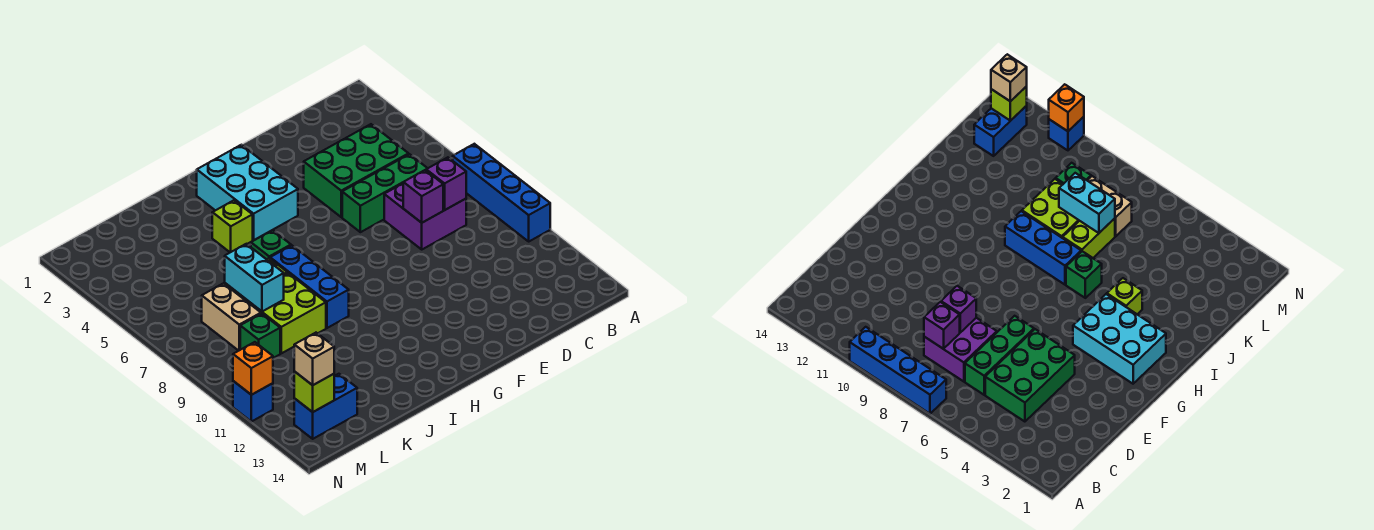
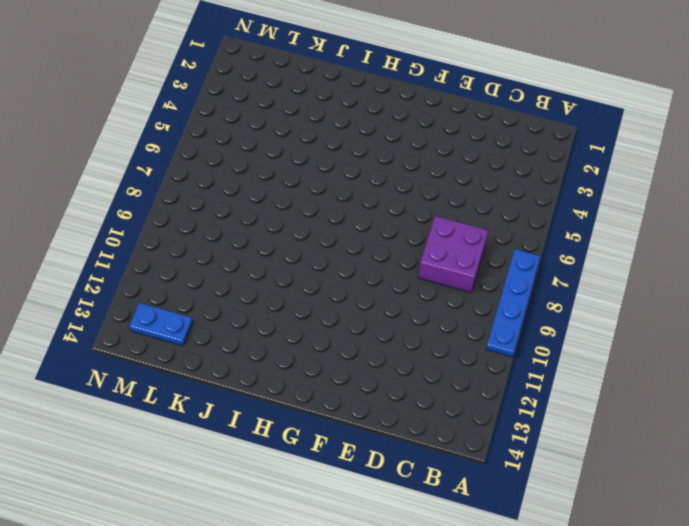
blue 1x4 plate [486,249,540,357] -> blue 1x4 brick [453,144,550,241]
blue 1x2 plate [129,303,193,346] -> blue 1x2 brick [294,374,357,439]
none -> green 2x3 brick [304,124,409,217]
none -> green 1x3 brick [342,154,428,232]
none -> cyan 2x3 brick [197,145,298,240]

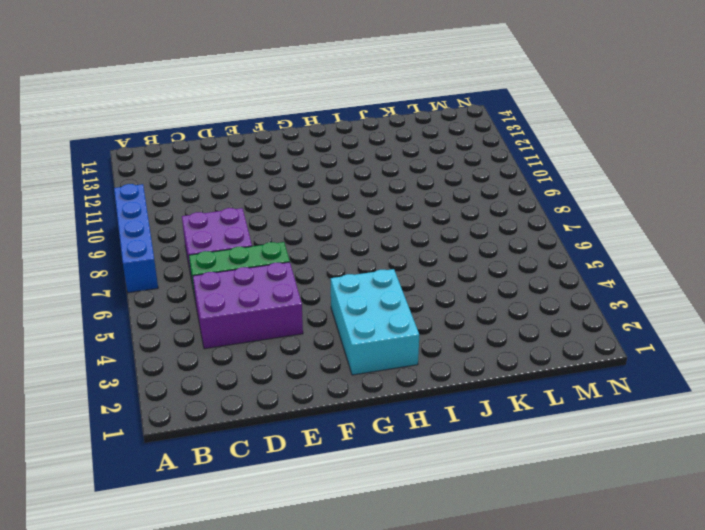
purple 2x3 brick [193,262,303,349] -> green 2x3 brick [304,124,409,217]
none -> lime 1x1 brick [212,200,253,252]
none -> green 1x1 brick [251,230,291,259]
none -> blue 1x3 brick [270,245,349,328]

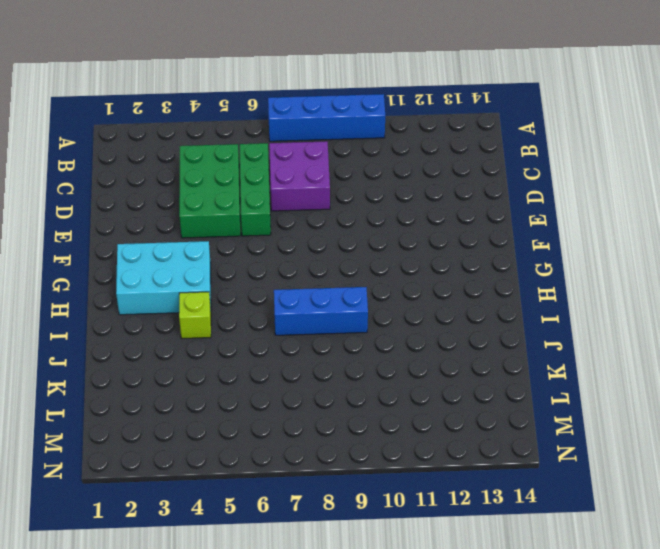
none -> green 1x1 brick [251,230,291,259]
none -> lime 1x2 brick [1063,218,1115,258]
none -> lime 2x2 brick [244,273,326,353]

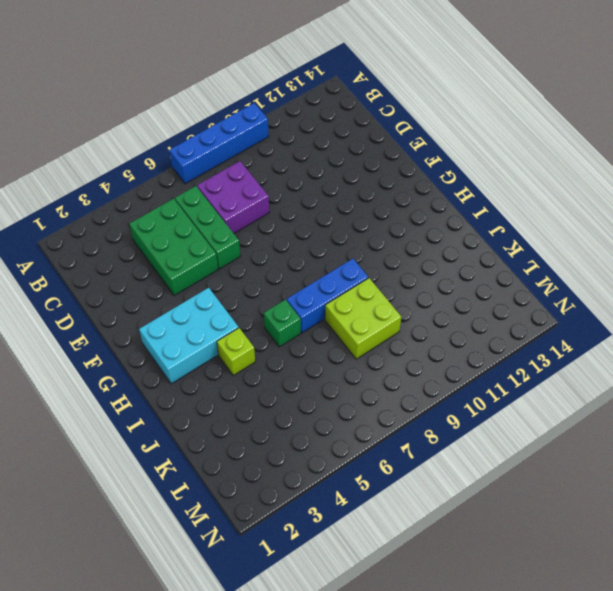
none -> lime 1x2 brick [1063,218,1115,258]
none -> tan 1x2 brick [202,283,261,351]
none -> green 1x1 brick [240,314,280,358]

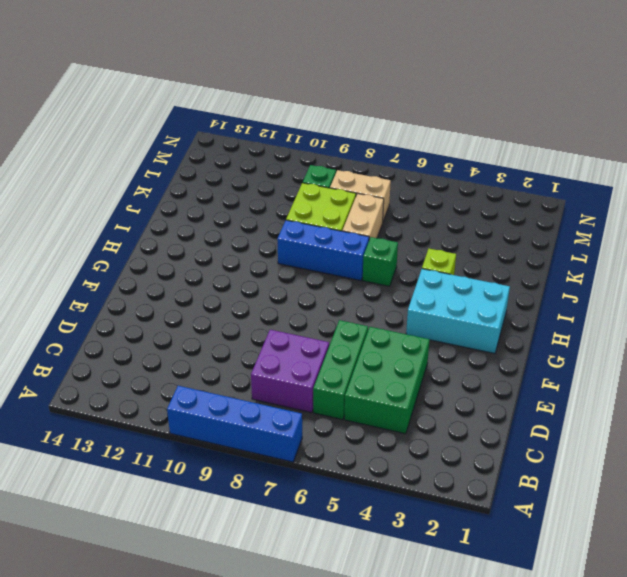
tan 1x2 brick [342,194,384,240] -> lime 1x2 brick [1063,218,1115,258]
none -> blue 1x2 brick [294,374,357,439]
none -> blue 1x1 brick [233,381,273,422]
none -> purple 1x1 brick [426,157,466,210]

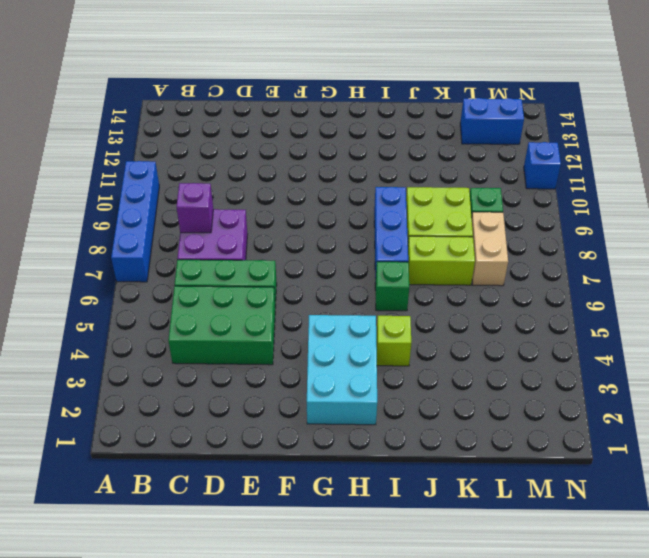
none -> purple 1x1 brick [403,170,443,223]
none -> cyan 1x2 brick [225,244,284,312]
none -> lime 1x1 brick [294,372,334,412]

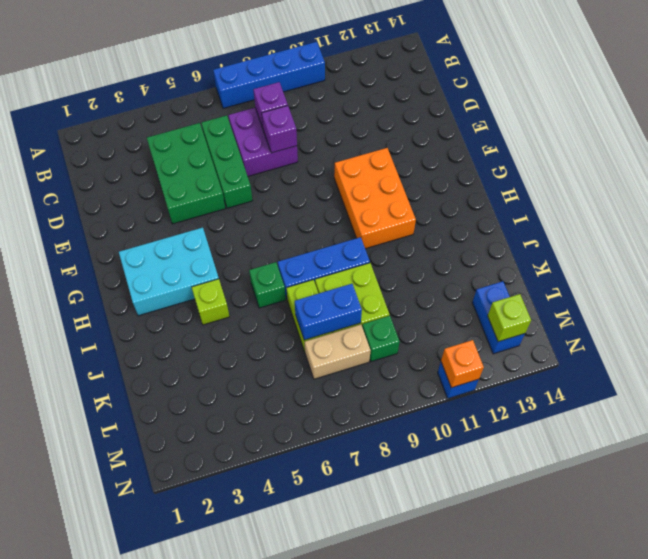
orange 2x3 brick [334,148,416,249] -> none
blue 1x2 brick [295,284,362,340] -> cyan 1x2 brick [225,244,284,312]
none -> tan 1x1 brick [294,333,334,385]

